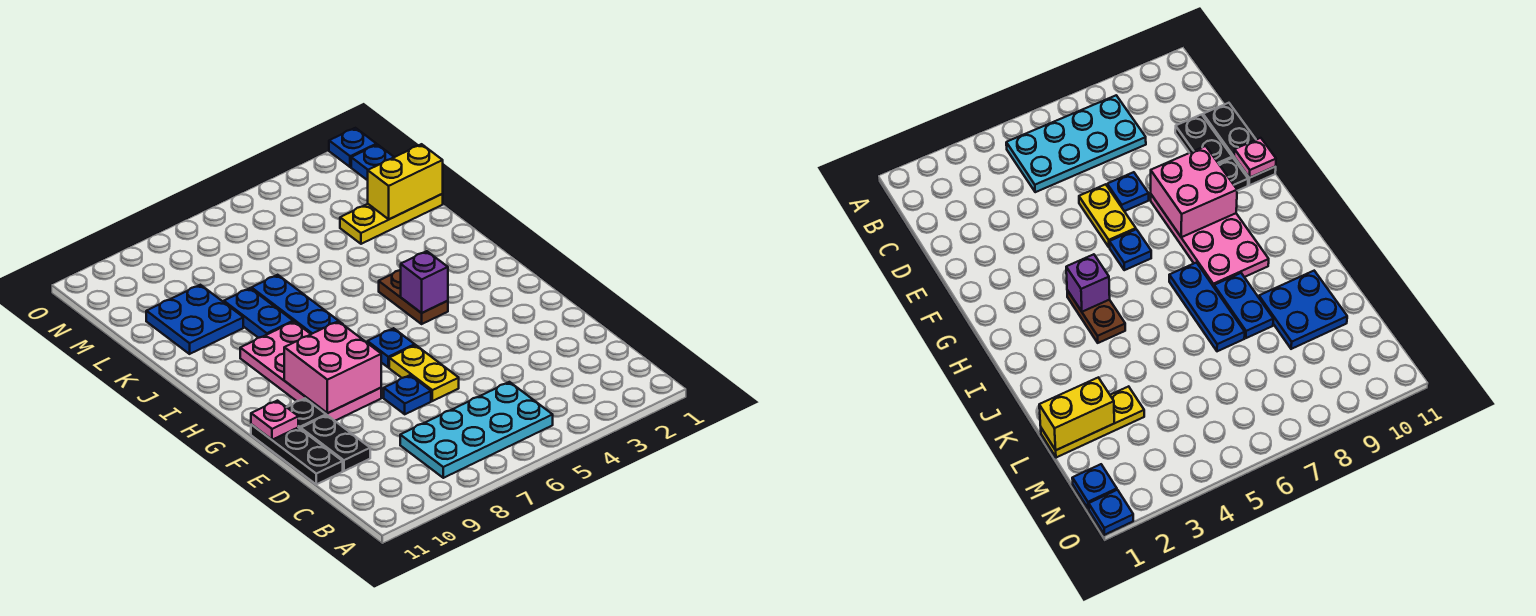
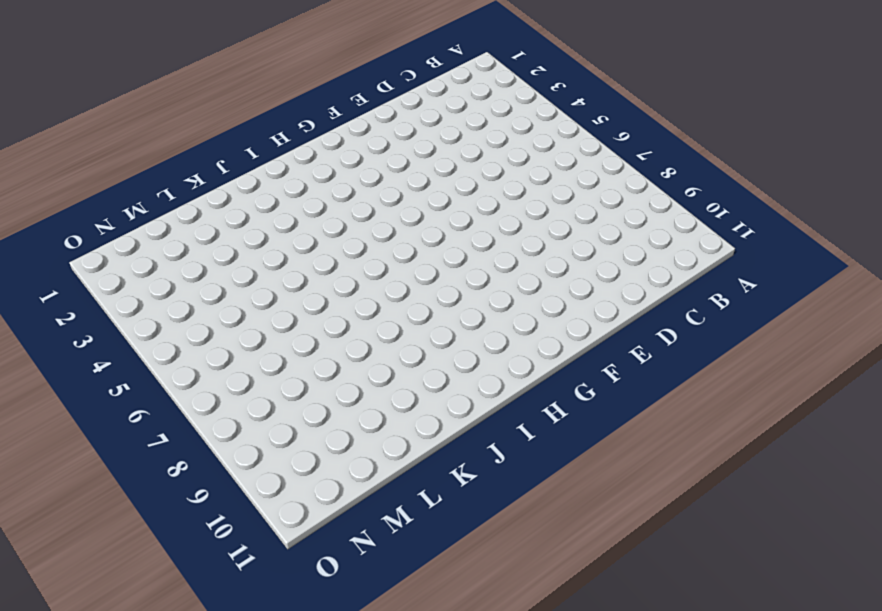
none -> cyan 2x4 plate [400,382,553,478]
none -> black 1x2 plate [301,415,370,471]
none -> black 1x3 plate [251,425,343,484]

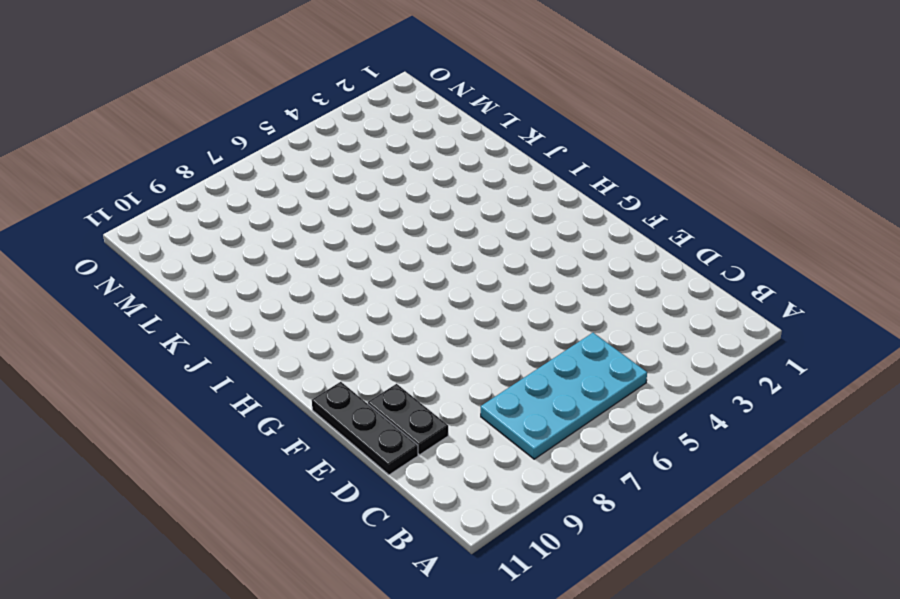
none -> yellow 1x2 plate [389,345,459,401]
none -> blue 1x1 plate [384,375,431,414]
none -> pink 2x4 plate [240,322,381,421]

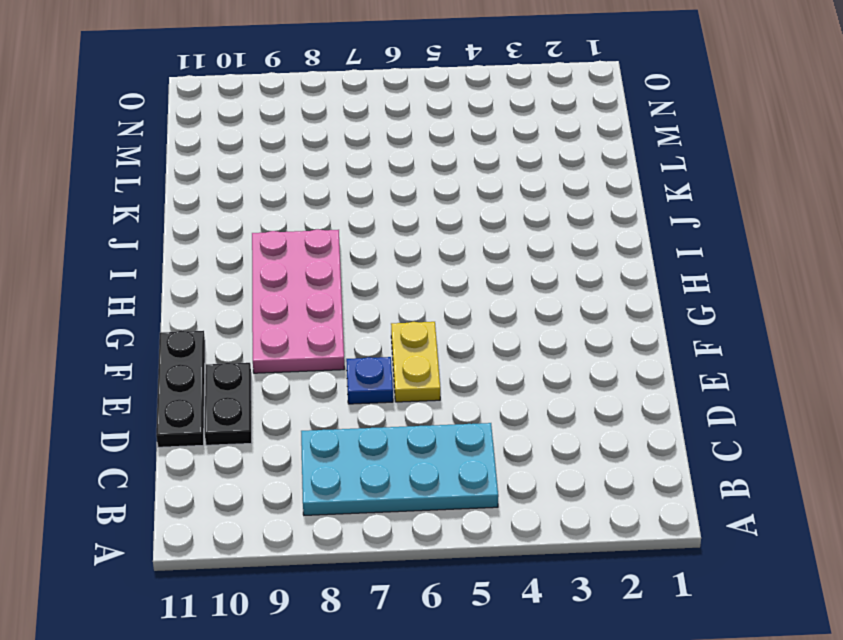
none -> black 1x1 plate [287,399,326,429]
none -> blue 1x1 plate [367,328,415,368]
none -> brown 1x2 plate [379,270,448,324]

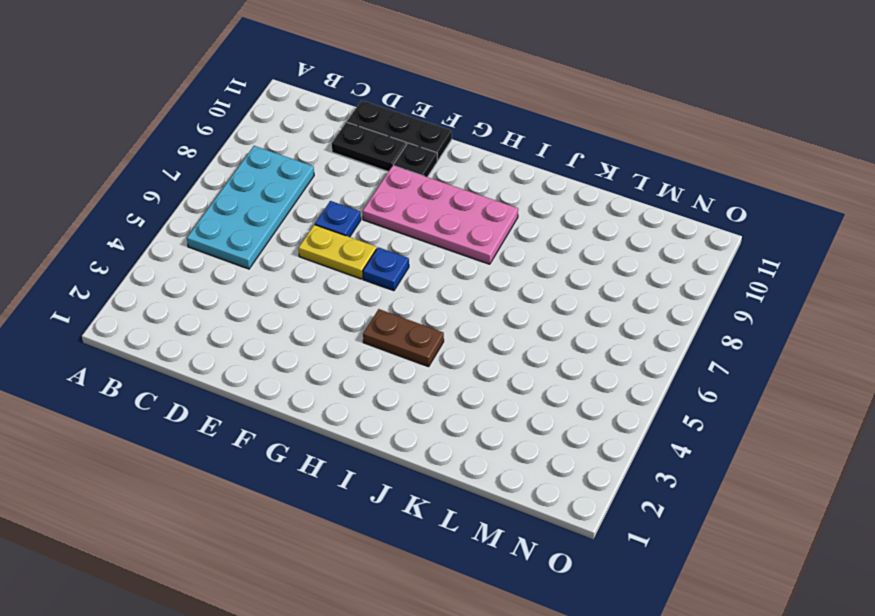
none -> blue 1x3 plate [251,275,341,334]
none -> blue 1x2 plate [224,288,293,338]
none -> blue 2x2 plate [146,285,243,354]

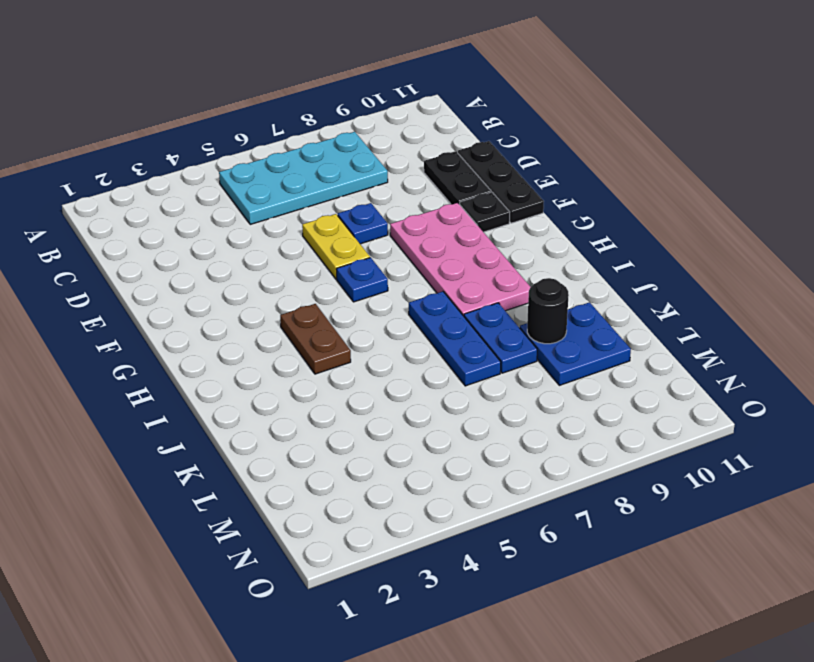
black 1x1 round brick [527,278,569,344] -> none
none -> yellow 1x3 plate [340,194,443,244]
none -> blue 1x1 plate [351,145,394,180]
none -> blue 1x1 plate [329,128,376,167]

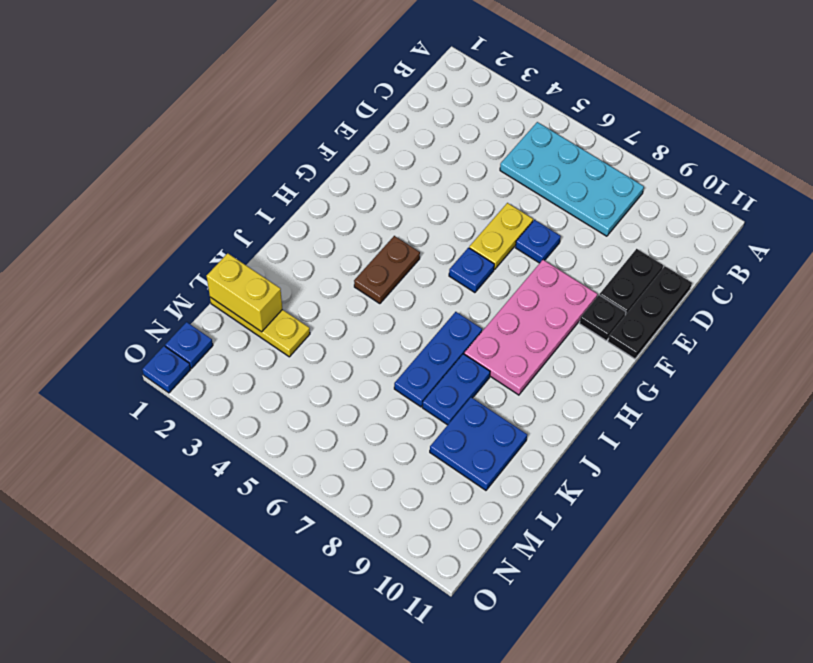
none -> pink 2x2 brick [284,321,381,413]
none -> pink 1x1 plate [251,401,298,440]
none -> purple 1x1 brick [401,251,448,313]

